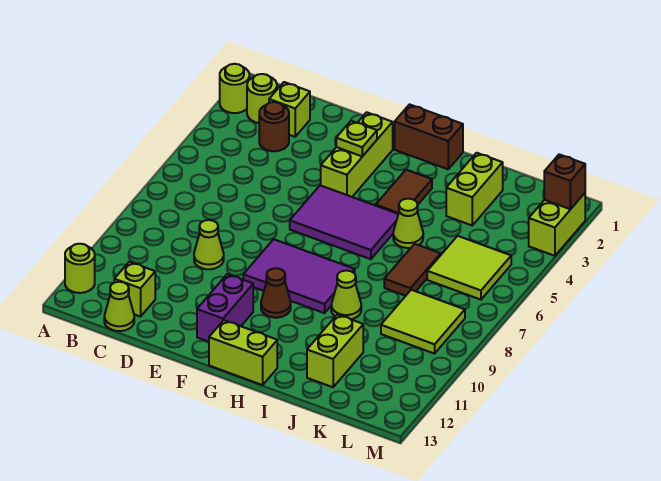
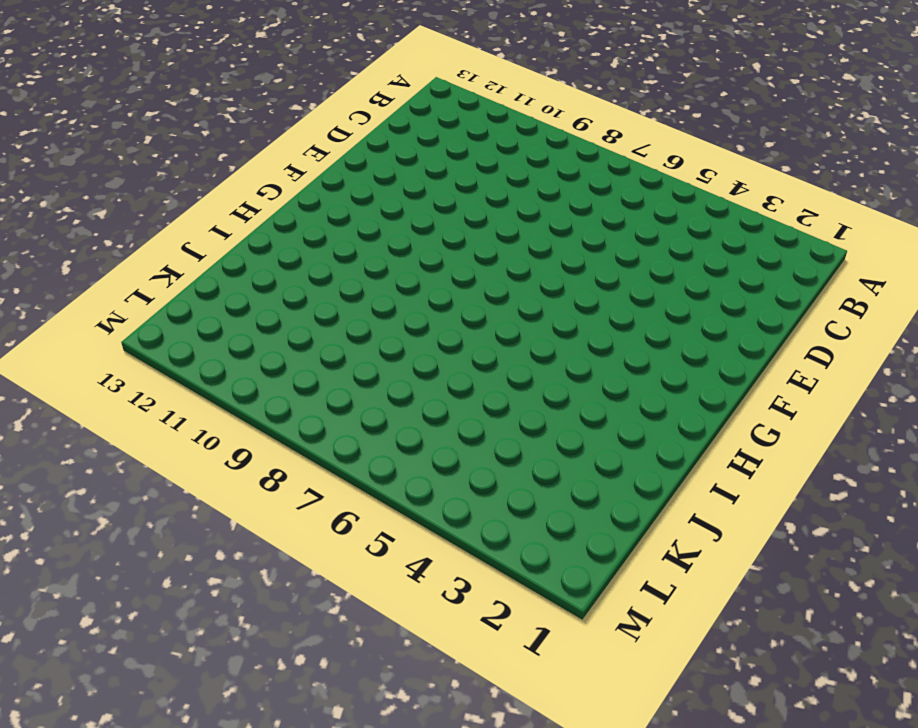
none -> lime 1x1 round brick [220,64,249,113]
none -> lime 1x1 round brick [65,244,95,293]
none -> lime 1x1 round brick [247,74,277,123]

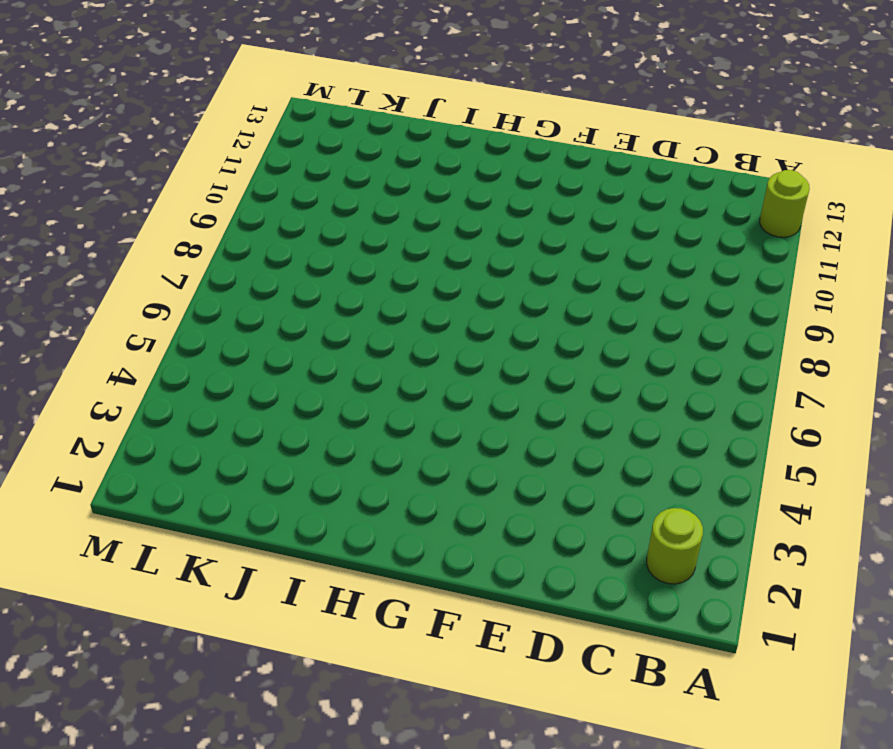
none -> lime 1x1 round brick [220,64,249,113]
none -> lime 1x1 brick [269,82,310,137]
none -> brown 1x1 round brick [259,102,289,151]

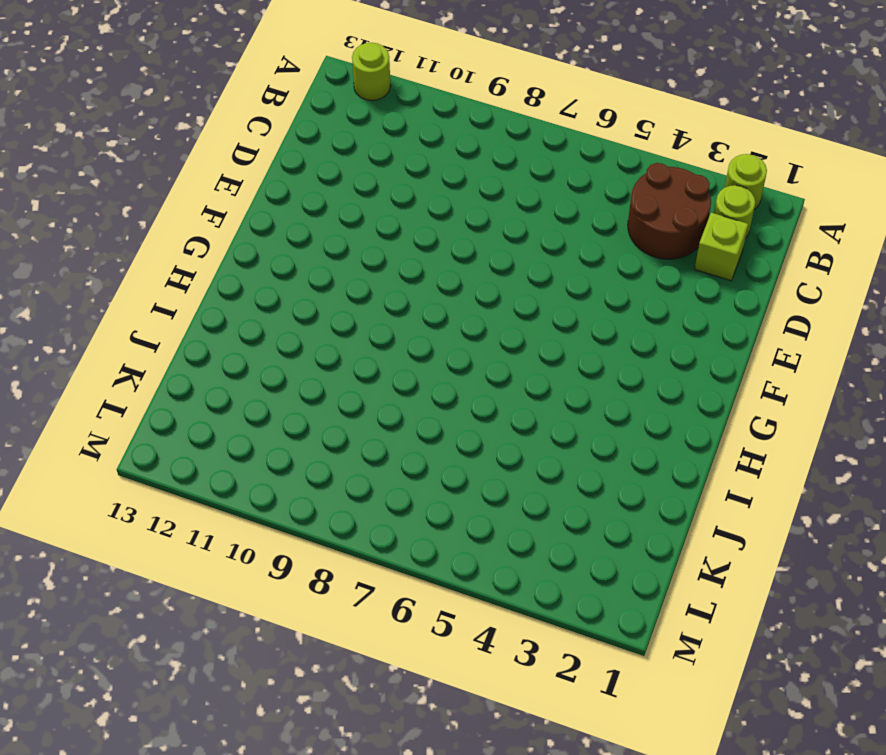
brown 2x2 round brick [628,163,711,259] -> brown 1x1 round brick [259,102,289,151]
none -> lime 1x1 brick [114,262,155,317]
none -> lime 1x1 cone [104,282,134,331]
none -> lime 1x1 cone [194,220,224,269]

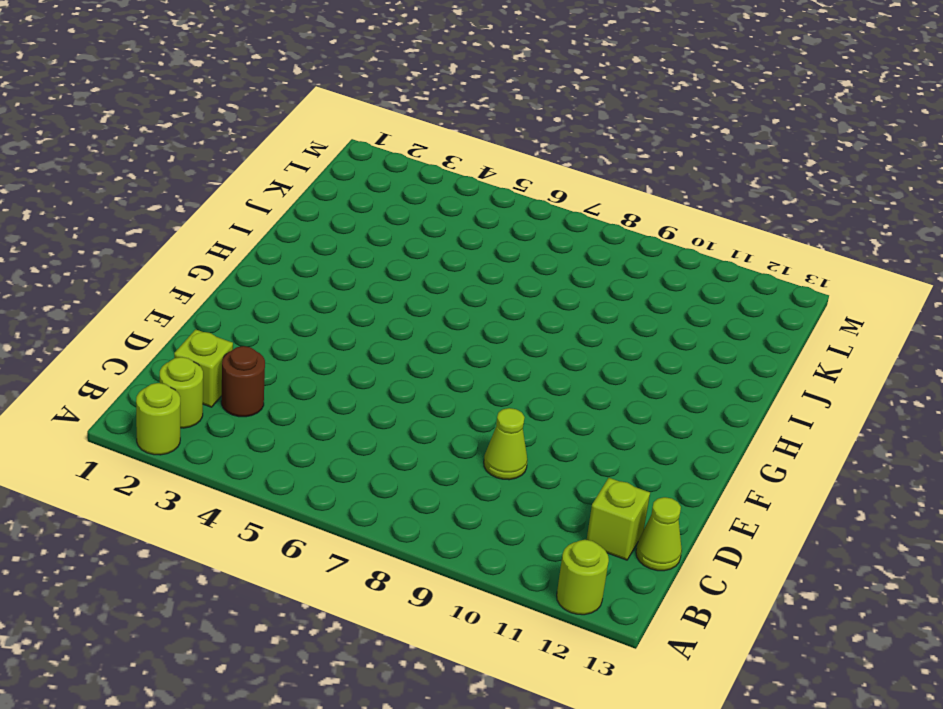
none -> lime 1x3 brick [321,112,393,197]
none -> purple 2x3 tile [290,185,398,259]
none -> purple 2x3 tile [243,239,355,313]

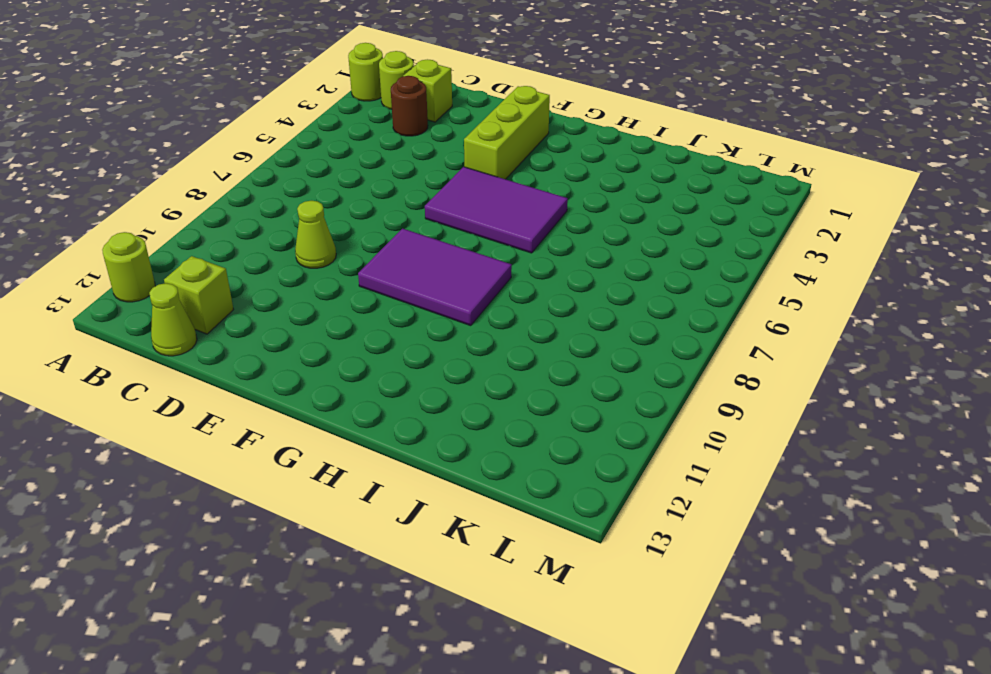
none -> purple 1x2 brick [197,274,253,342]
none -> brown 1x2 brick [395,104,463,169]
none -> brown 1x1 cone [261,268,291,318]

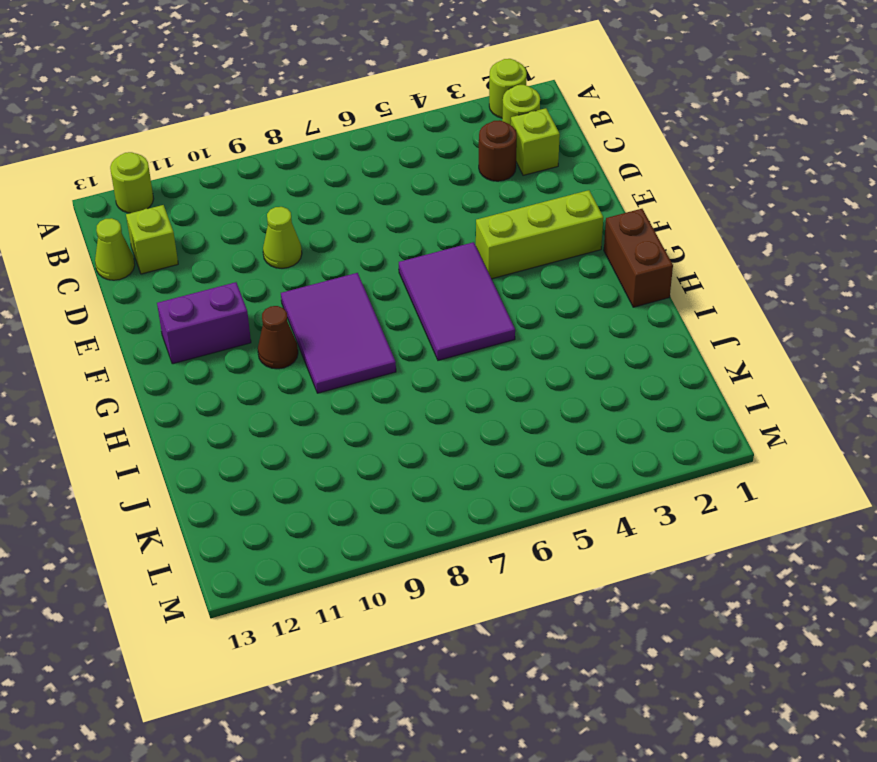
none -> lime 1x2 brick [209,320,277,385]
none -> brown 1x2 tile [376,170,432,214]
none -> lime 1x1 cone [393,199,423,248]

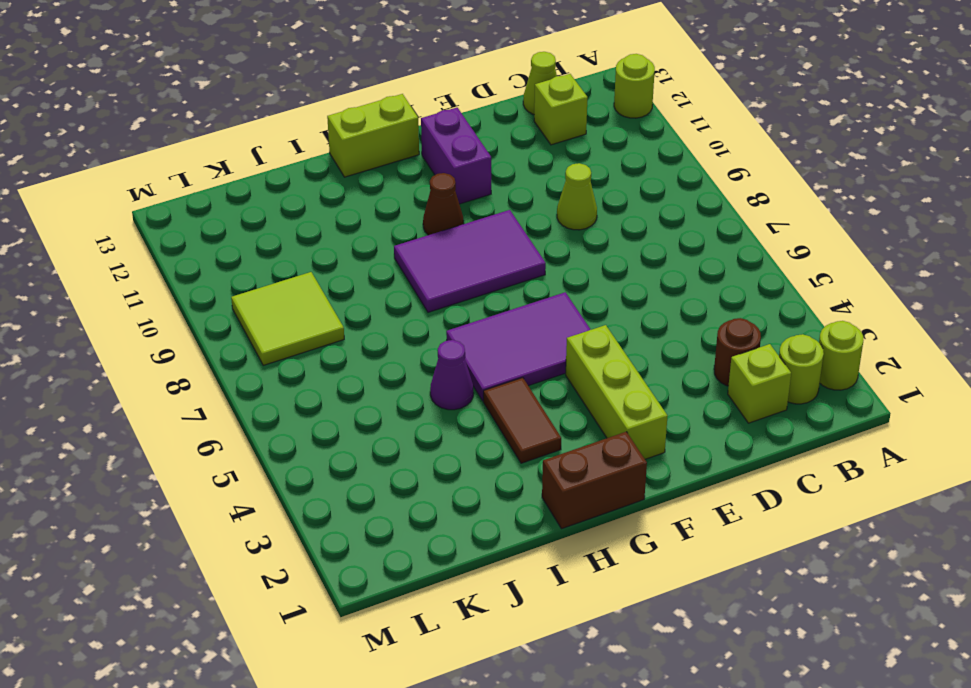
purple 1x1 cone [430,340,473,410] -> lime 1x1 cone [393,199,423,248]
none -> lime 1x1 cone [331,270,361,319]
none -> lime 1x2 brick [446,153,503,225]
none -> brown 1x2 tile [384,244,441,296]

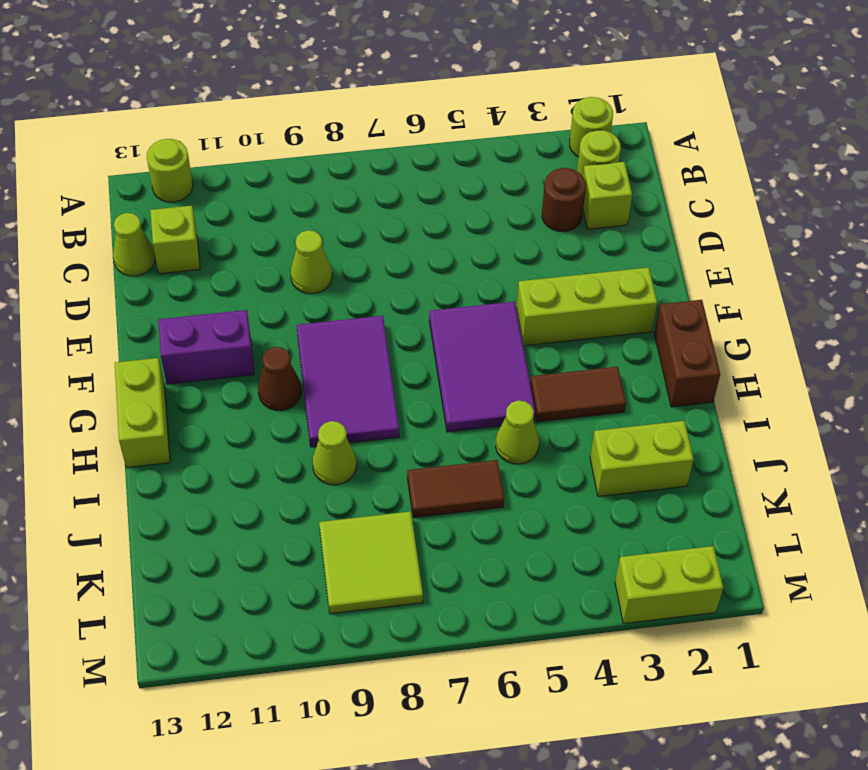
none -> lime 1x2 brick [307,314,363,387]
none -> lime 2x2 tile [427,236,511,300]
none -> lime 1x1 plate [336,121,377,156]

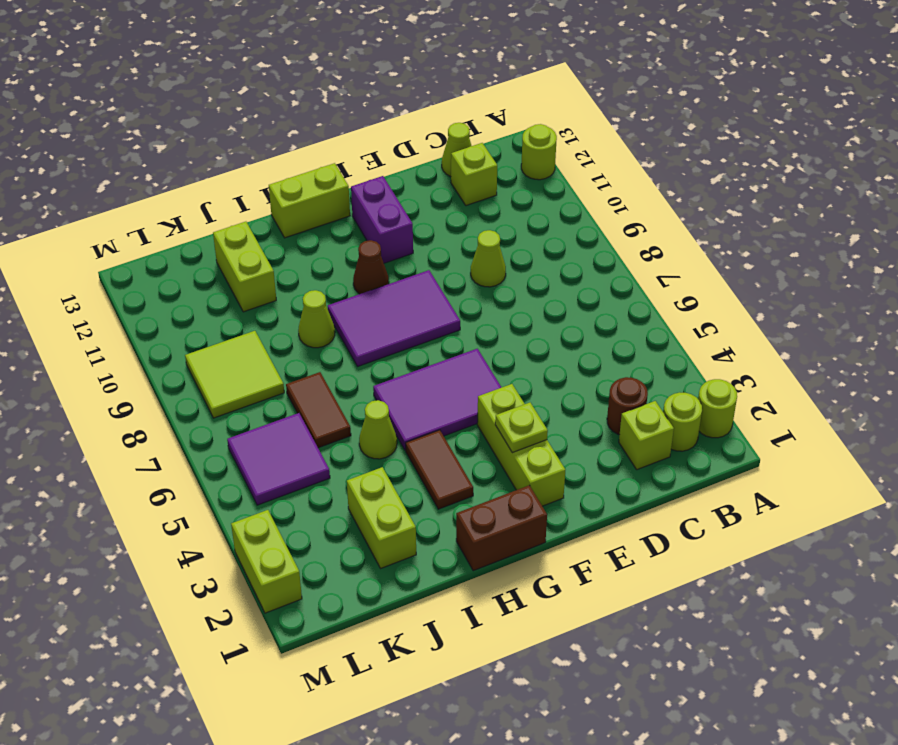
purple 2x2 tile [227,413,330,505] -> lime 2x2 tile [427,236,511,300]
none -> brown 1x1 brick [544,154,585,209]

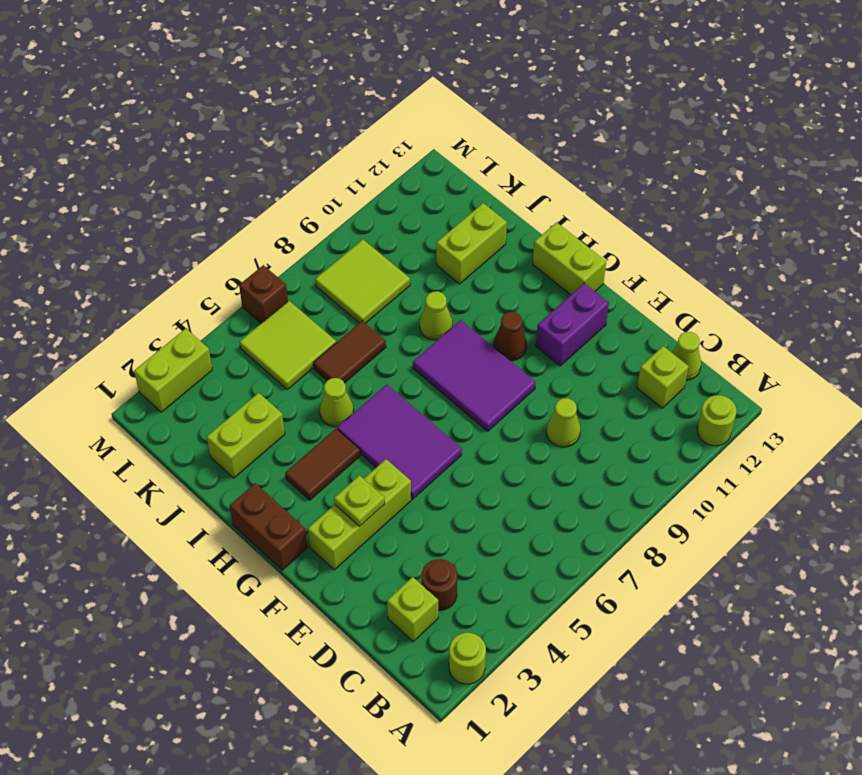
brown 1x1 brick [239,265,288,323] -> brown 1x1 brick moved to [544,154,585,209]
none -> lime 1x1 round brick [247,74,277,123]

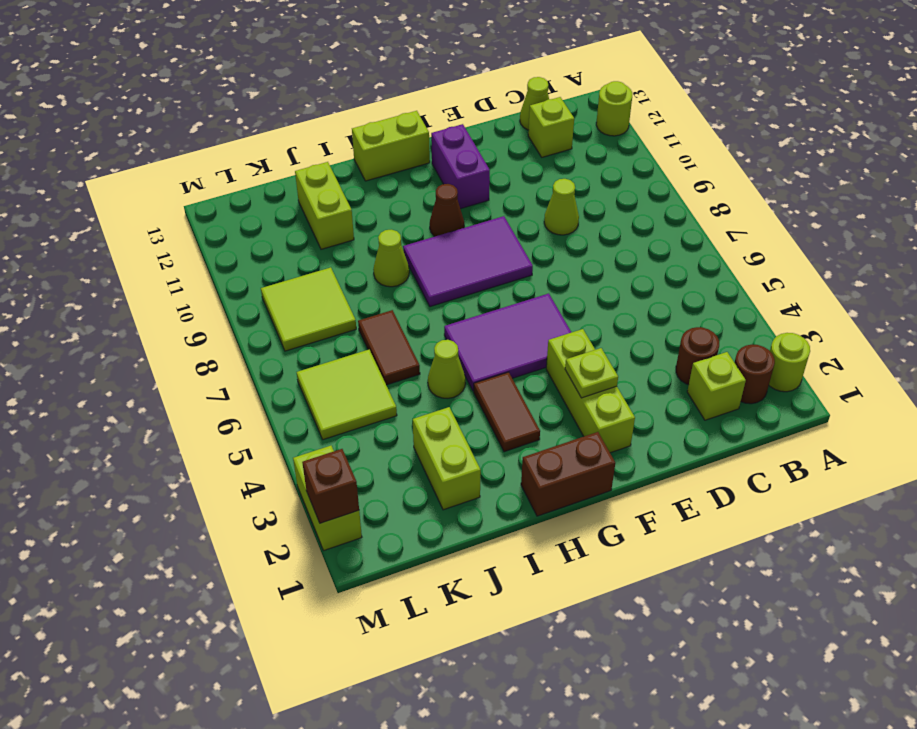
brown 1x1 round brick [735,345,775,404] -> lime 1x1 round brick [247,74,277,123]

